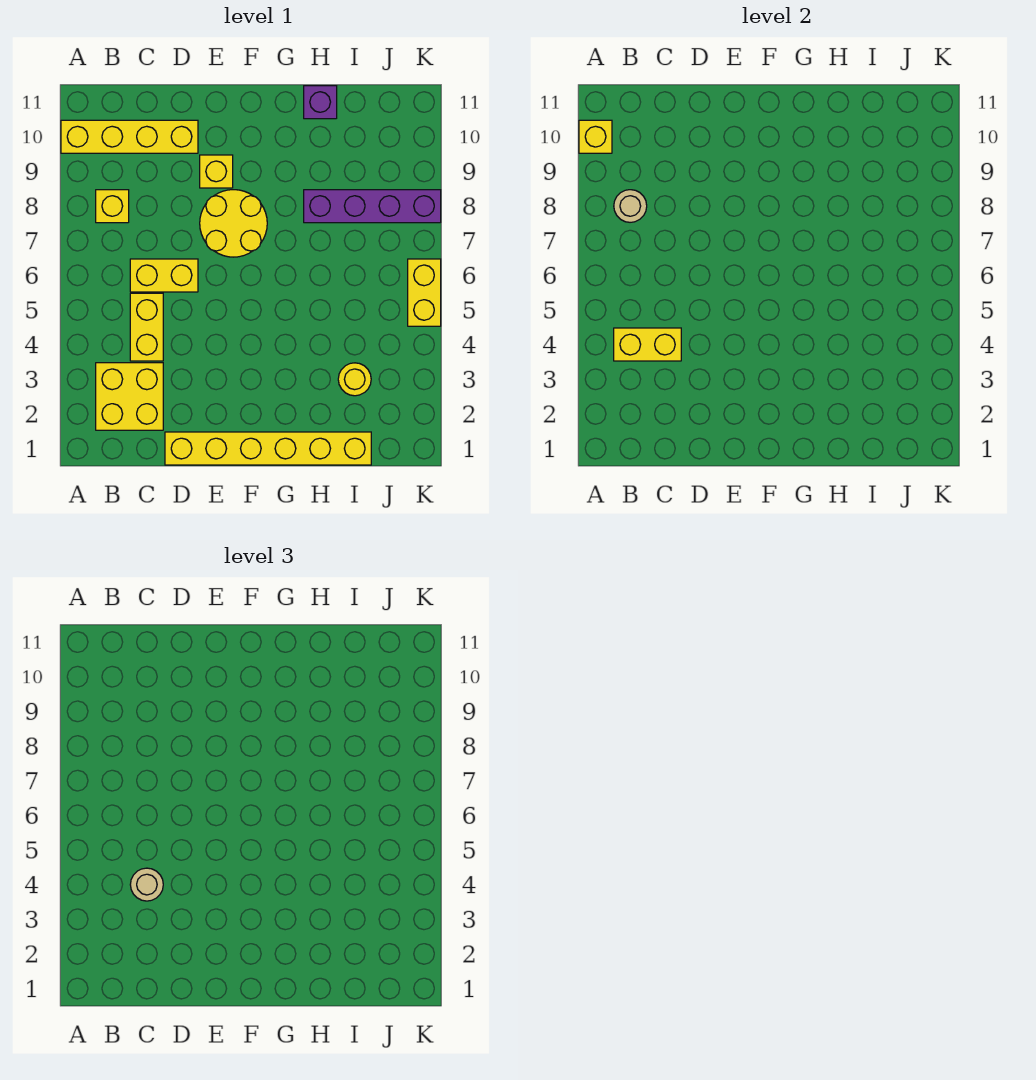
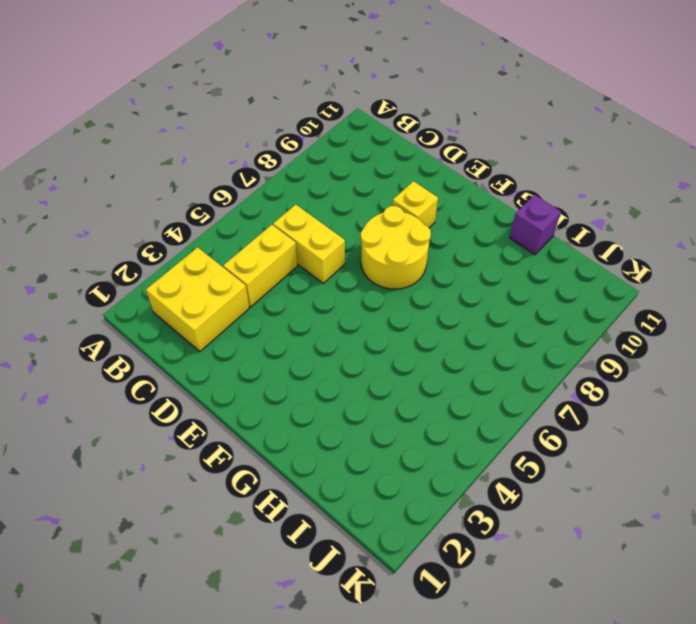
none -> yellow 1x4 brick [61,120,198,153]
none -> yellow 1x1 brick [96,190,129,223]
none -> yellow 1x6 brick [165,432,371,465]

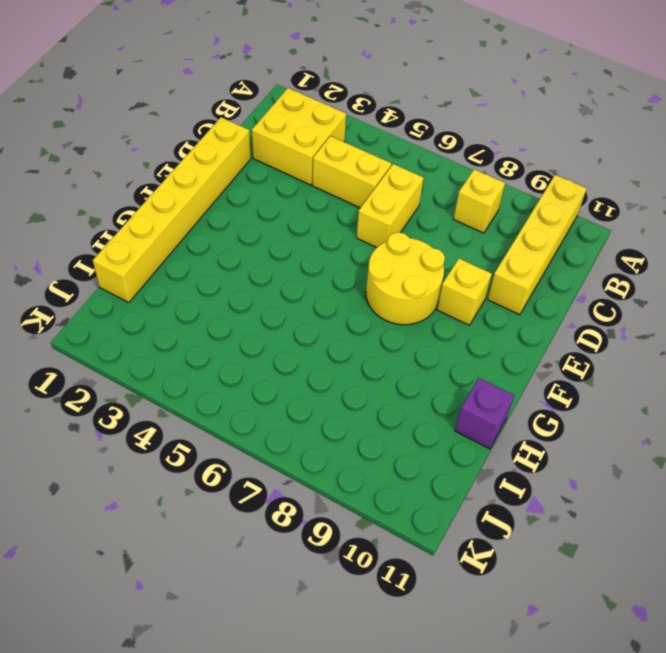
none -> purple 1x4 brick [304,190,441,223]
none -> yellow 1x1 round brick [338,363,371,396]
none -> yellow 1x2 brick [408,259,441,326]

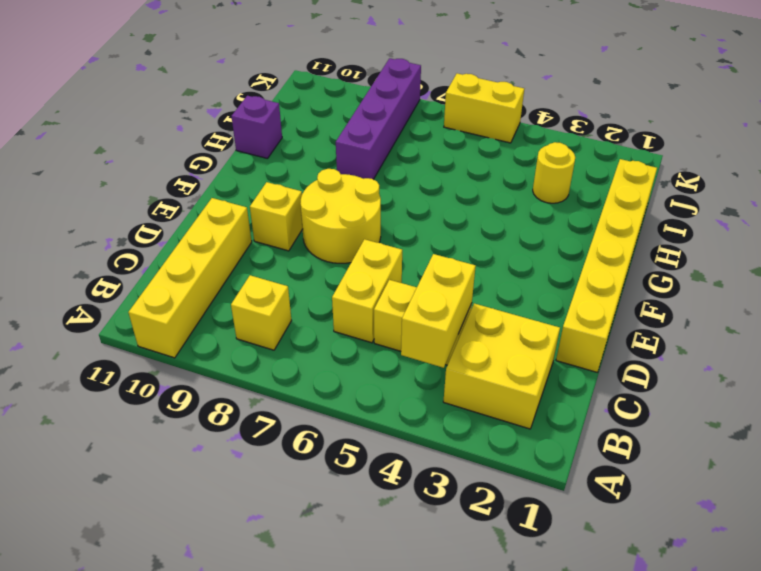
none -> yellow 1x1 brick [579,120,612,153]
none -> tan 1x1 round brick [614,190,647,222]
none -> tan 1x1 round brick [130,868,163,901]

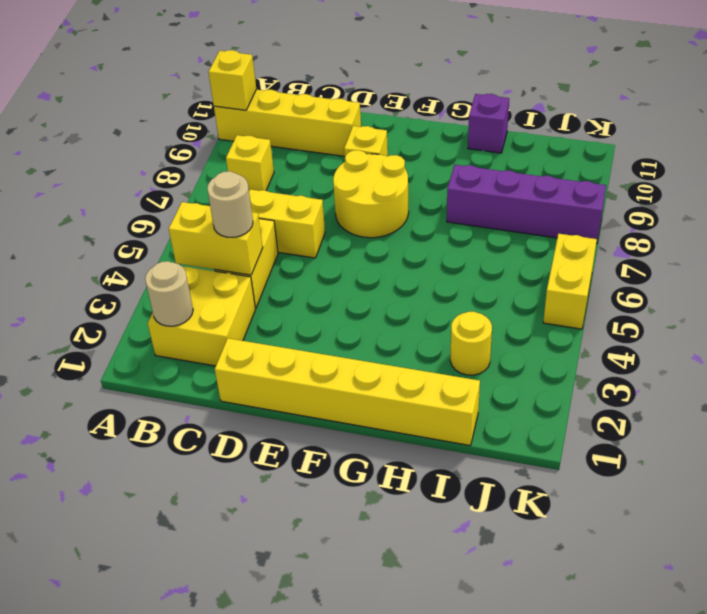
tan 1x1 round brick [145,261,193,326] -> tan 1x1 round brick moved to [614,190,647,222]

